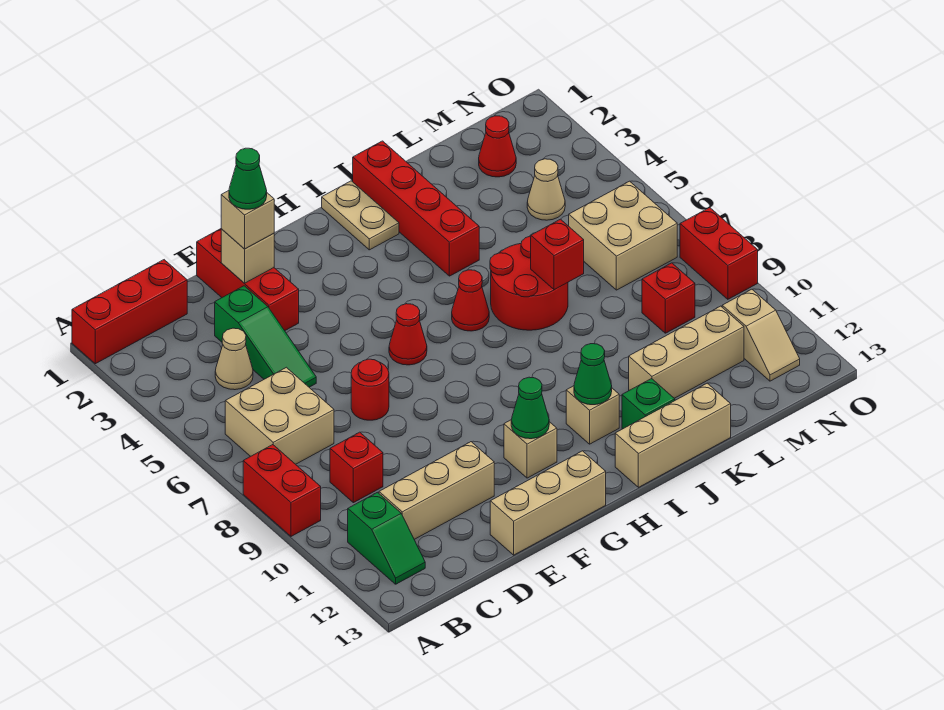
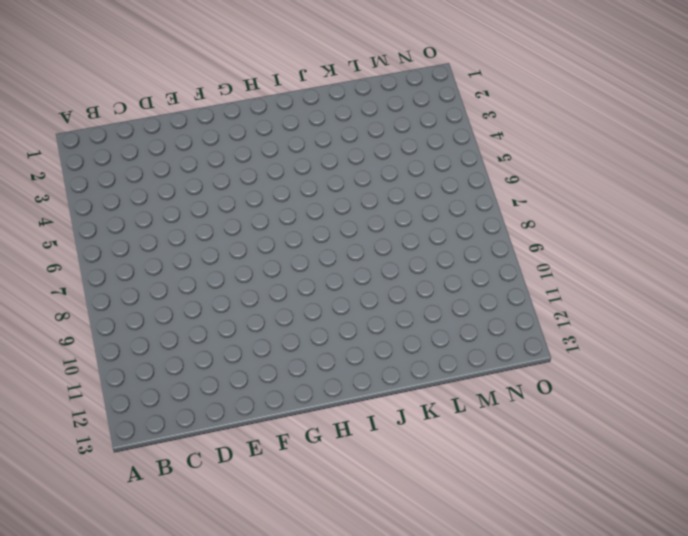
none -> red 1x3 brick [72,260,187,364]
none -> red 1x2 brick [243,445,321,536]
none -> tan 2x2 brick [225,367,334,464]
none -> green 1x2 slope [348,492,425,584]

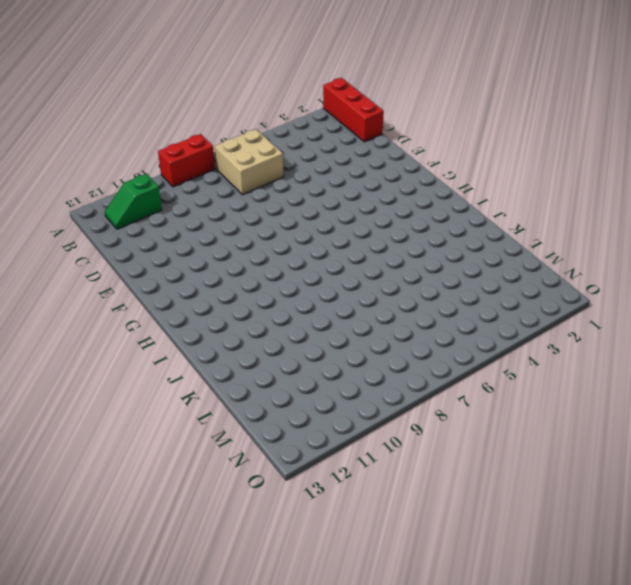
none -> tan 1x1 cone [215,328,253,390]
none -> red 1x1 brick [330,432,383,503]
none -> tan 1x3 brick [379,442,494,539]
none -> green 1x3 slope [215,286,316,387]

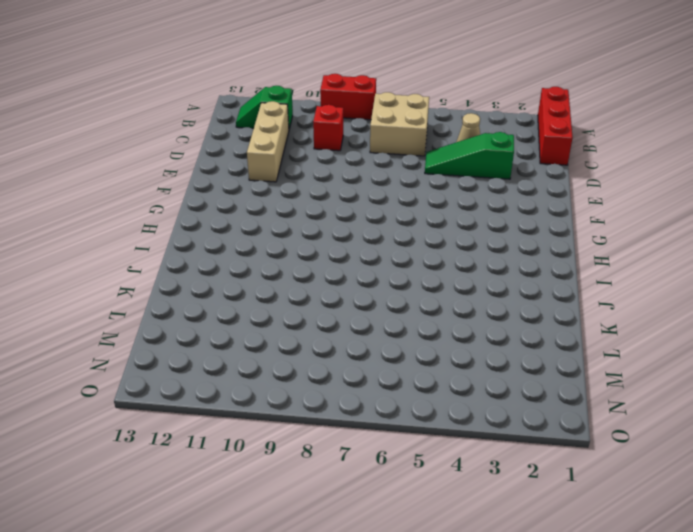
none -> red 1x3 brick [197,229,299,331]
none -> red 1x1 round brick [351,359,389,420]
none -> tan 1x3 brick [490,451,606,555]
none -> red 1x1 cone [389,304,427,365]

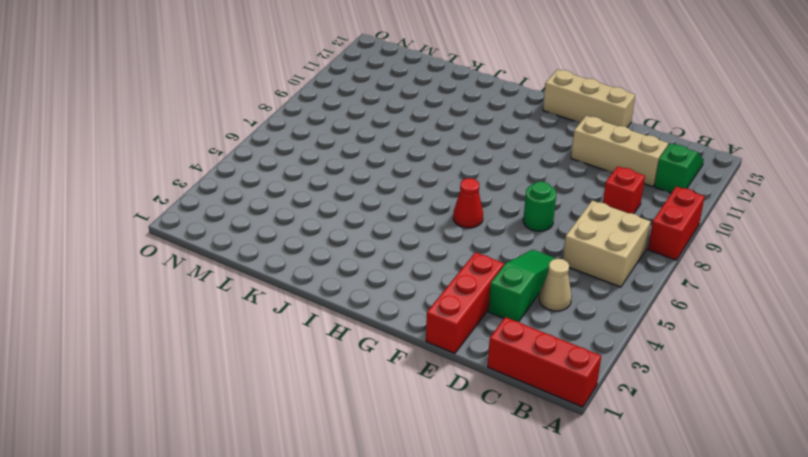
green 1x1 round brick [523,182,556,231] -> red 1x1 round brick [351,359,389,420]
none -> tan 1x1 brick [504,420,557,478]
none -> tan 1x2 plate [322,181,399,250]
none -> red 1x1 cone [452,270,489,331]
none -> tan 1x1 brick [566,386,619,444]

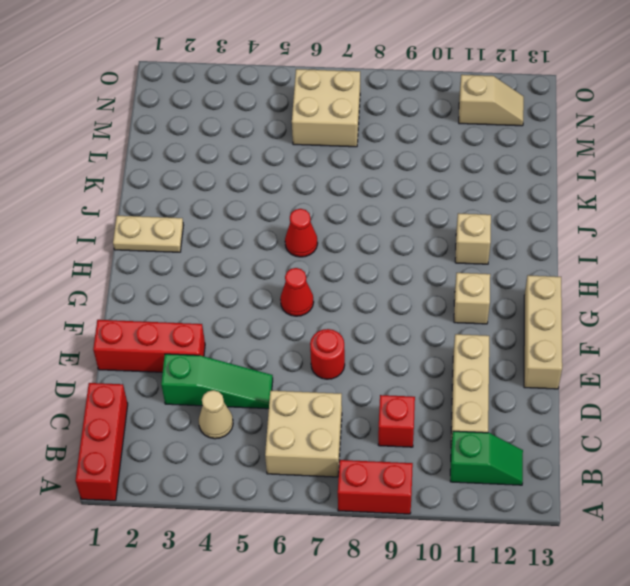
none -> tan 1x3 brick [615,383,731,487]
none -> red 1x4 brick [353,141,479,276]
none -> red 2x2 round brick [490,236,568,330]
none -> green 1x1 brick [622,379,675,429]

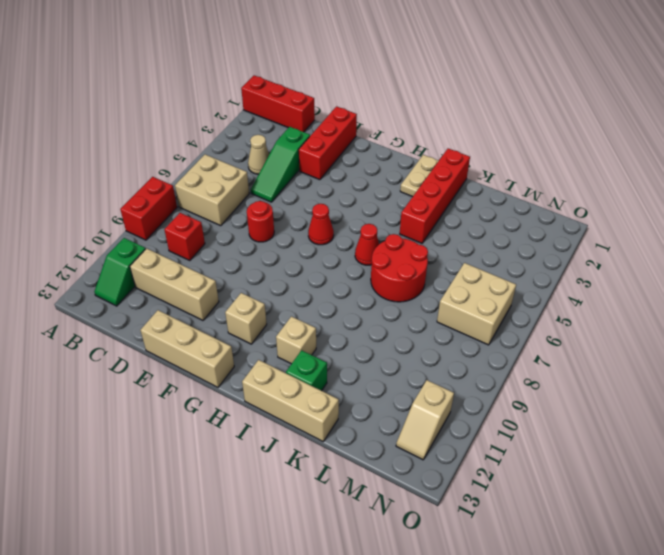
none -> tan 1x3 brick [629,306,744,398]
none -> red 1x1 cone [479,116,516,177]
none -> tan 1x1 cone [527,159,565,220]
none -> red 1x1 brick [642,263,695,333]

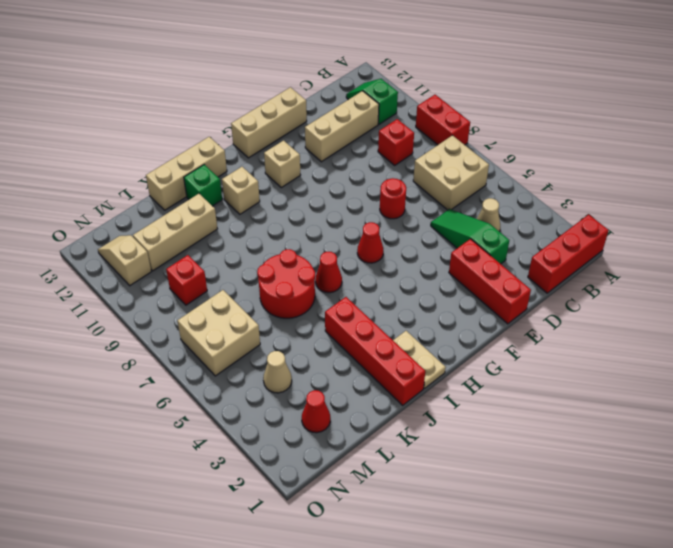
none -> red 1x2 brick [680,208,758,299]
none -> tan 1x1 brick [221,229,274,283]
none -> green 1x1 cone [511,377,549,439]
none -> green 1x1 cone [574,344,612,405]

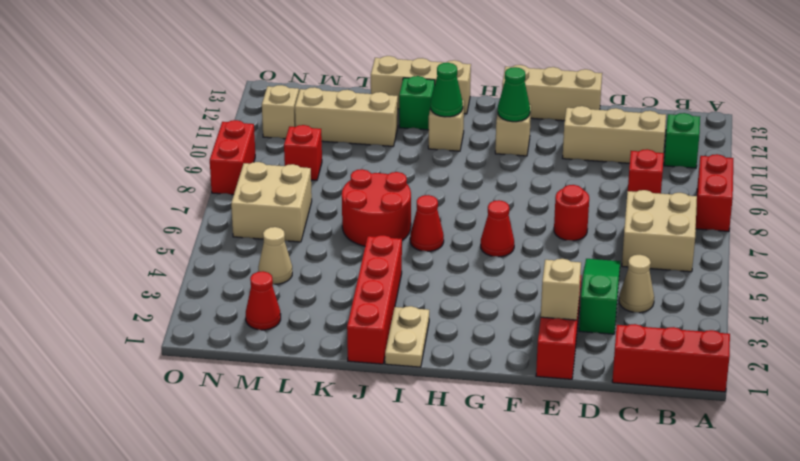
none -> red 1x1 brick [531,219,584,290]
none -> tan 1x1 brick [221,191,274,249]
none -> green 1x1 cone [229,148,267,209]

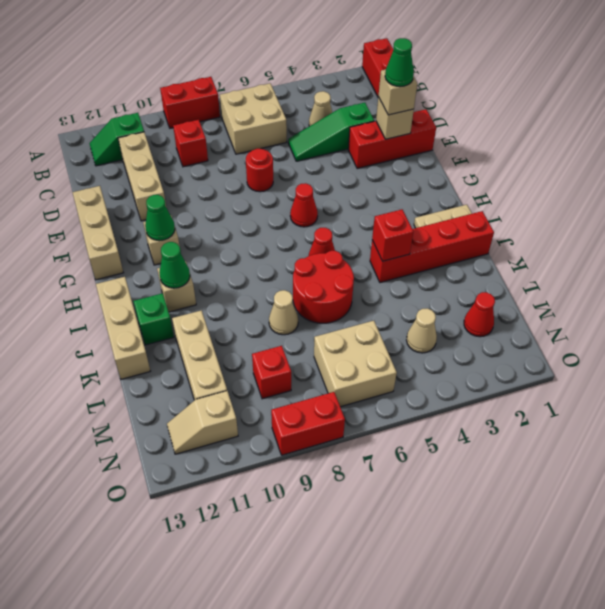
red 1x1 brick [372,209,413,261] -> red 1x1 brick moved to [531,219,584,290]
tan 1x1 cone [269,290,298,335] -> none

